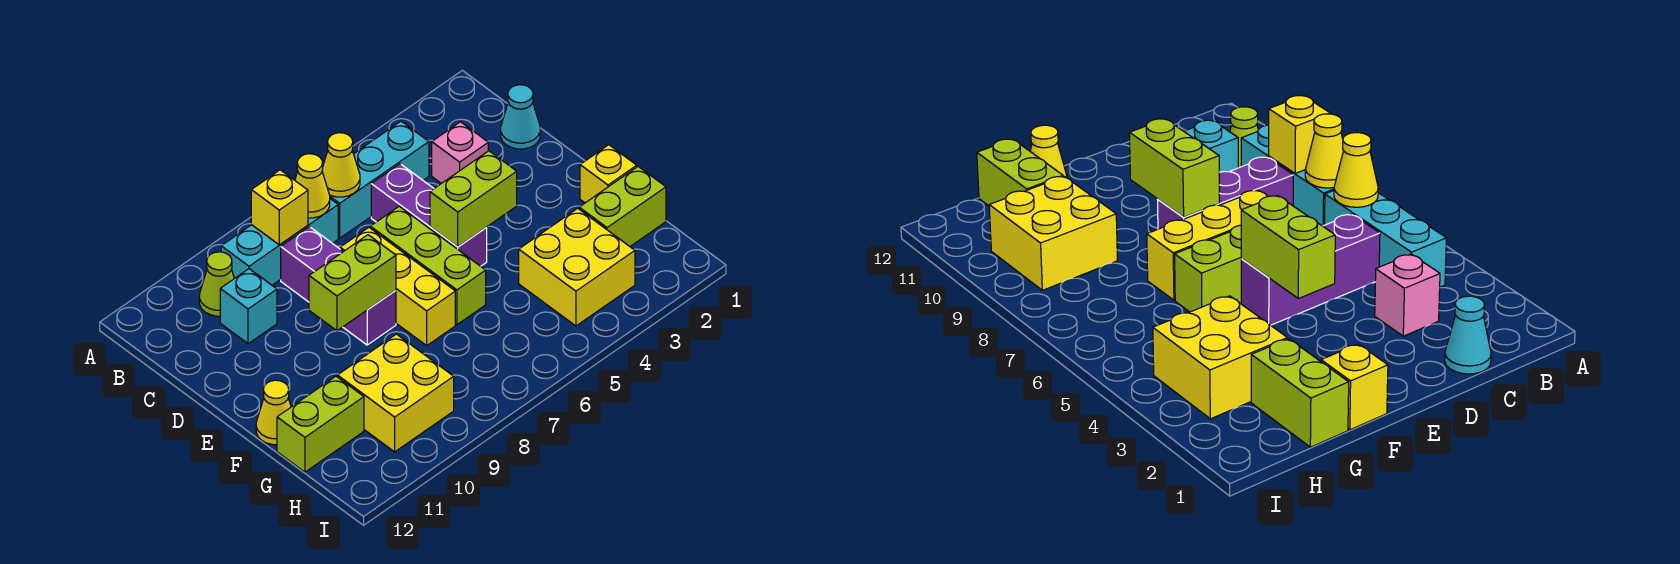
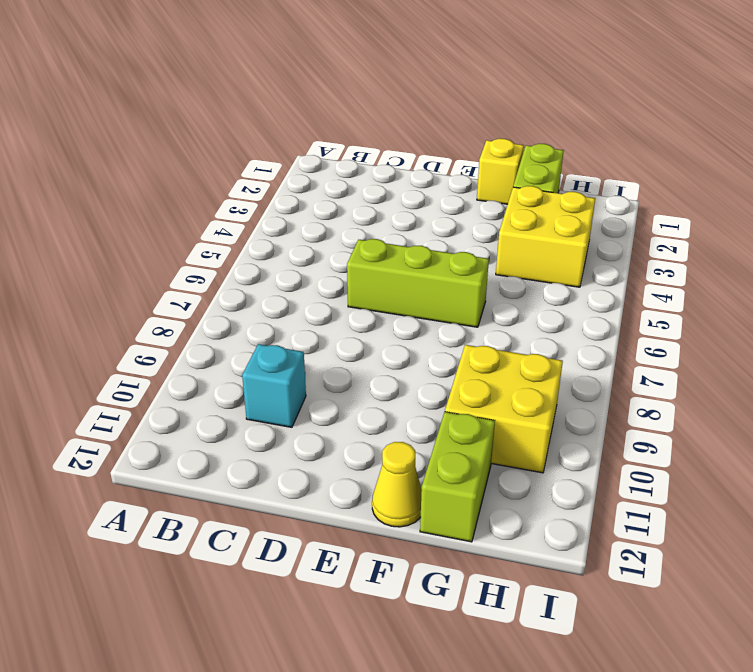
none -> cyan 1x3 brick [330,121,429,238]
none -> cyan 1x3 brick [221,199,338,285]
none -> lime 1x1 cone [199,252,234,316]

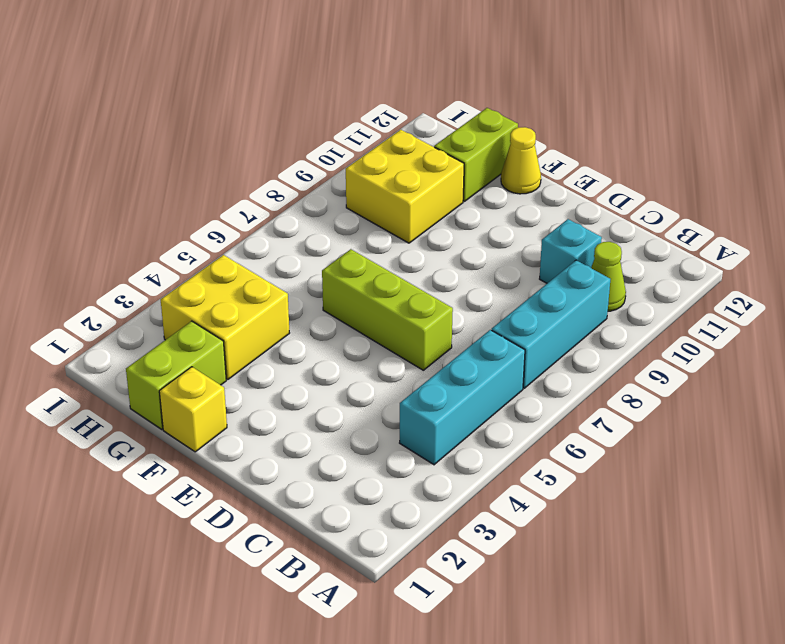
none -> cyan 1x1 cone [501,85,540,149]
none -> pink 1x1 brick [432,122,488,184]
none -> purple 1x3 brick [371,164,487,266]

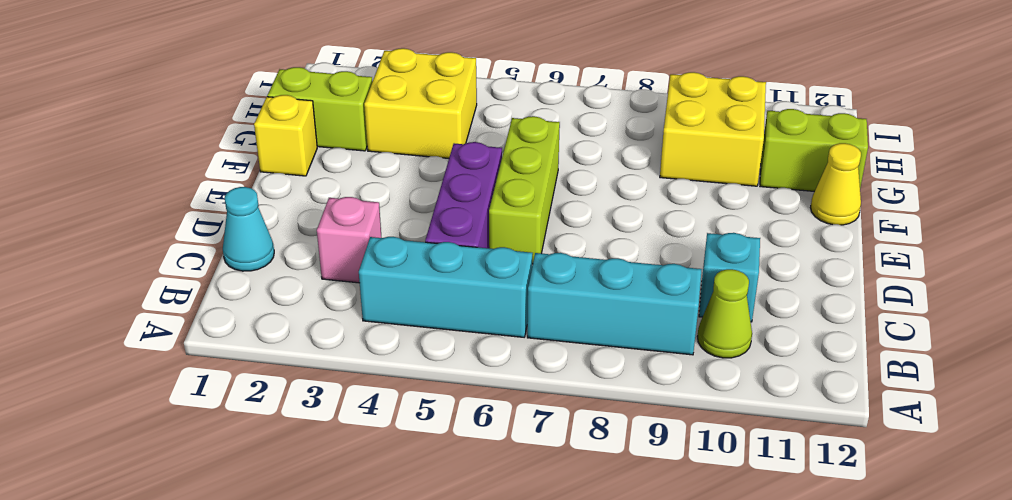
none -> purple 1x3 brick [281,227,396,345]
none -> yellow 1x3 brick [340,228,455,346]
none -> yellow 1x1 cone [322,133,360,197]

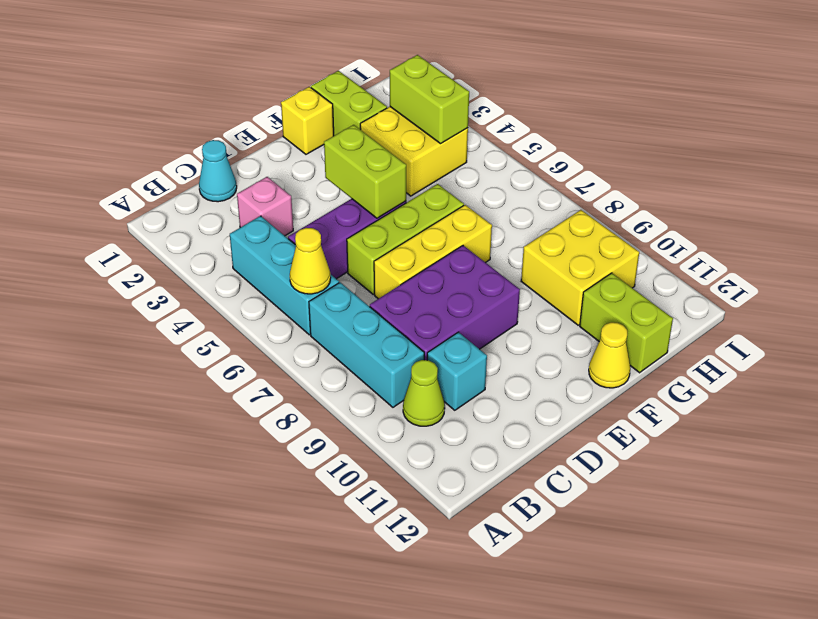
purple 2x3 brick [370,246,520,360] -> purple 1x3 brick [281,227,396,345]
lime 1x2 brick [390,55,469,144] -> lime 1x2 brick moved to [309,235,396,331]
none -> yellow 1x1 cone [295,154,330,218]
none -> yellow 1x1 brick [251,170,308,245]

